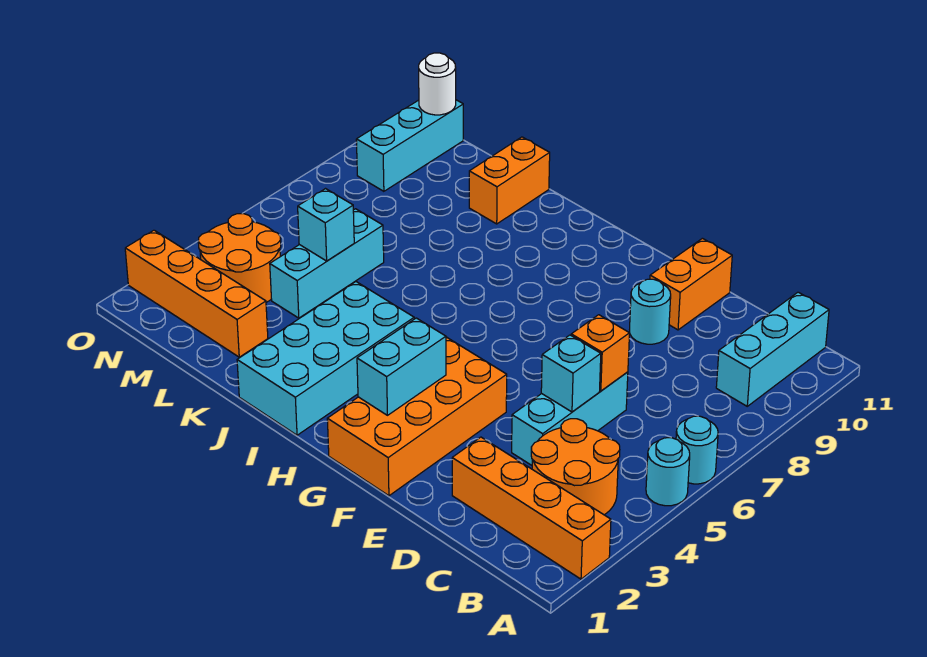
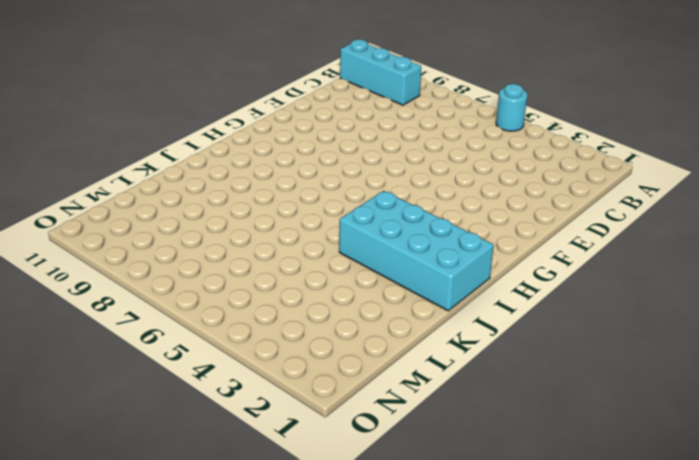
none -> orange 1x4 brick [452,437,611,579]
none -> cyan 1x1 round brick [676,416,718,484]
none -> orange 2x2 round brick [531,419,620,515]

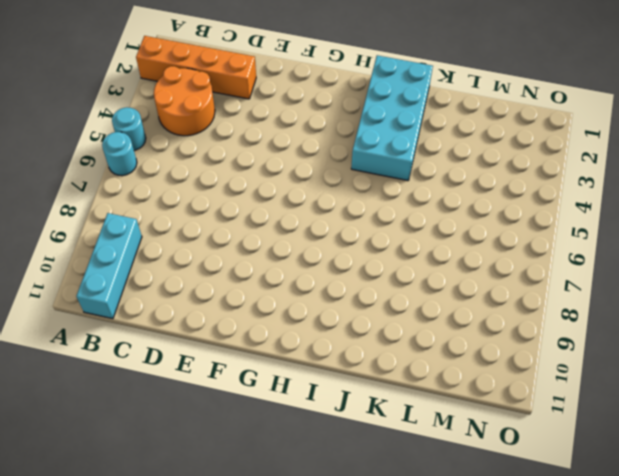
none -> cyan 1x3 brick [512,372,628,465]
none -> cyan 1x1 round brick [630,279,671,344]
none -> orange 1x2 brick [650,238,732,330]

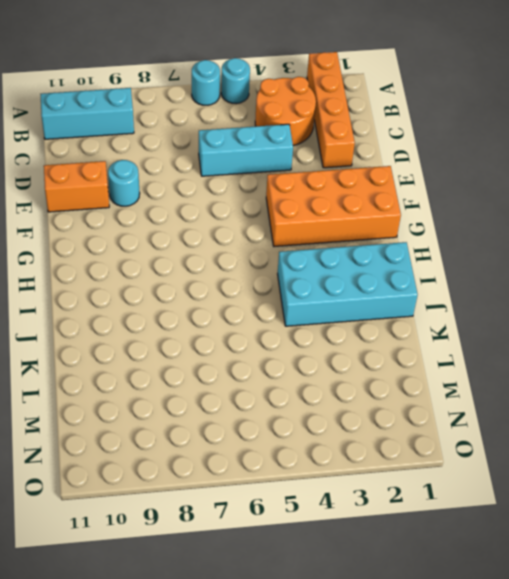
none -> orange 1x2 brick [469,137,550,224]
none -> orange 1x4 brick [125,230,268,357]
none -> cyan 1x3 brick [270,209,384,318]

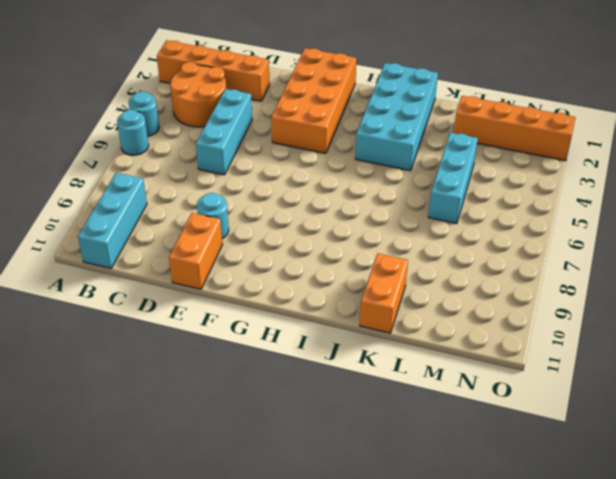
none -> orange 2x2 round brick [198,214,281,302]
none -> cyan 1x3 brick [356,100,463,191]
none -> cyan 1x1 brick [541,335,601,412]

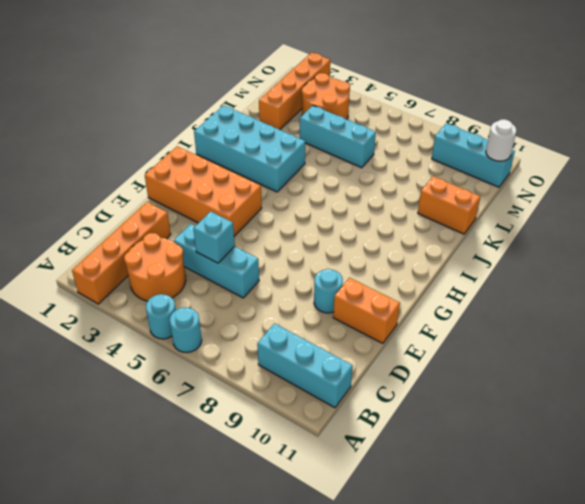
none -> orange 1x1 brick [571,315,630,391]
none -> cyan 1x2 brick [357,318,446,415]
none -> cyan 1x1 brick [298,189,354,261]

